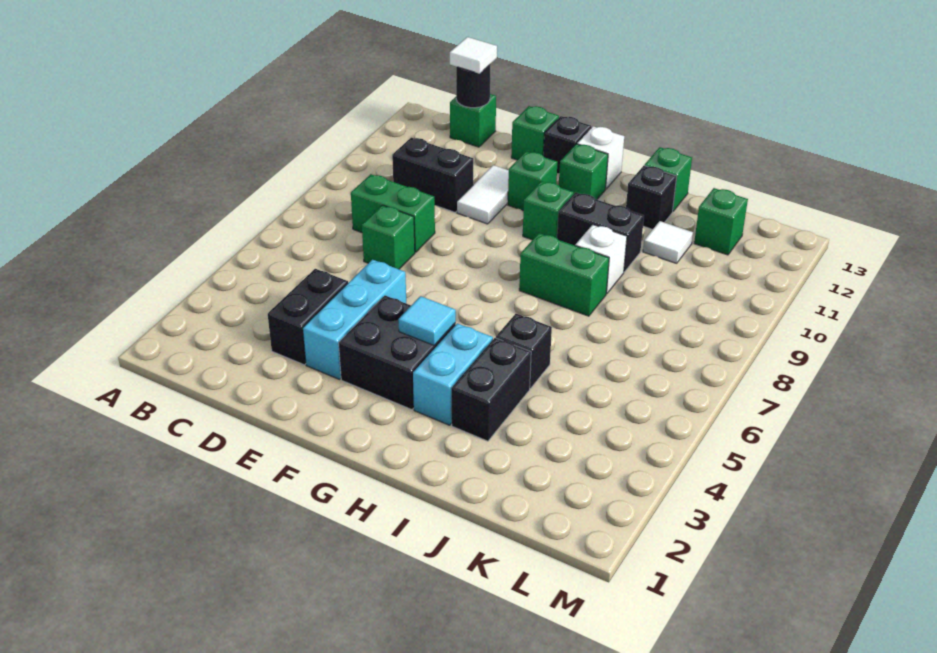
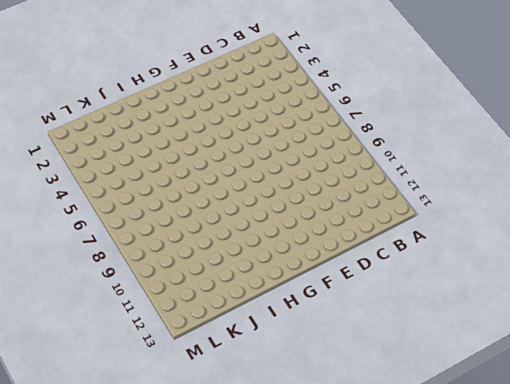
none -> green 1x2 brick [351,174,435,252]
none -> black 1x2 brick [392,138,473,212]
none -> green 1x1 brick [450,94,496,147]

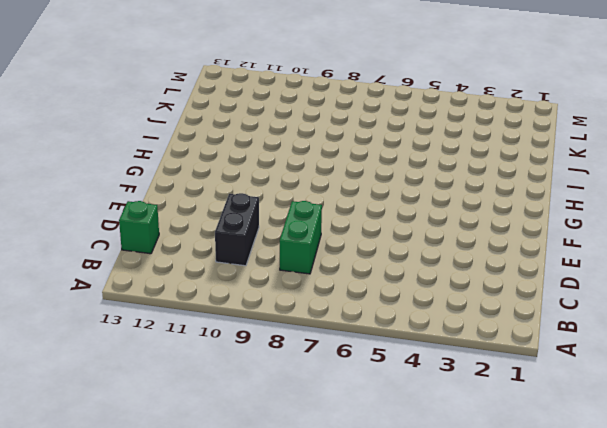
none -> black 1x2 brick [268,269,348,365]
none -> green 1x1 brick [362,205,415,269]
none -> cyan 1x3 brick [303,260,406,379]

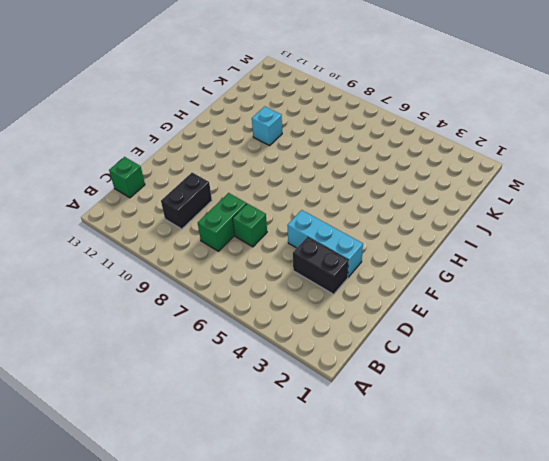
cyan 1x1 brick [252,106,282,146] -> black 1x2 brick [557,193,644,272]
none -> white 1x2 tile [457,165,509,224]
none -> green 1x1 brick [511,106,559,160]
none -> black 2x2 brick [339,296,456,410]

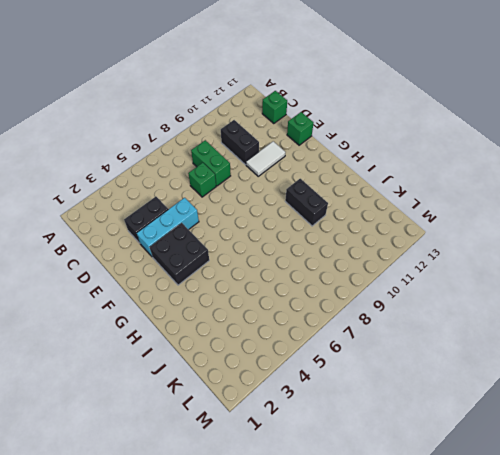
none -> green 1x1 brick [508,151,558,211]
none -> black 1x1 brick [543,116,591,174]
none -> green 1x1 brick [523,181,574,240]

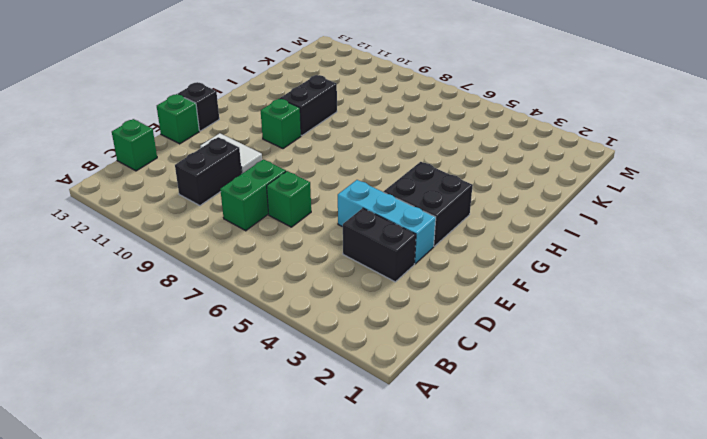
none -> green 1x1 brick [508,151,558,211]
none -> green 1x1 brick [559,144,608,200]
none -> white 1x1 brick [577,126,624,189]

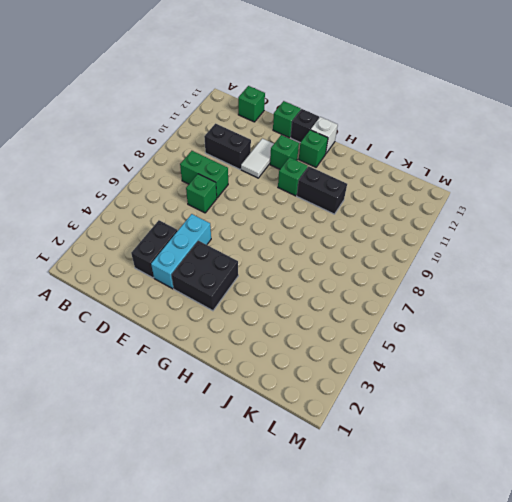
none -> cyan 1x2 brick [413,323,493,425]
none -> green 1x2 brick [519,233,609,316]
none -> black 1x2 brick [451,338,531,441]

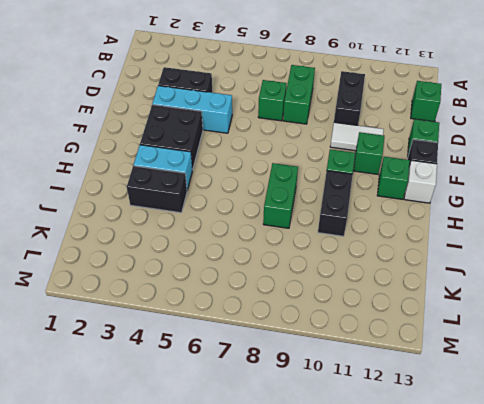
none -> black 1x1 brick [496,314,552,388]
none -> white 1x1 brick [575,225,627,294]
none -> black 1x1 brick [626,166,677,230]

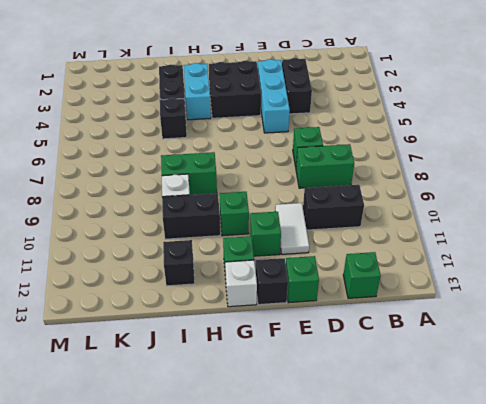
none -> green 1x1 brick [644,147,692,211]
none -> white 1x1 tile [643,221,693,263]
none -> green 1x1 brick [694,188,748,255]

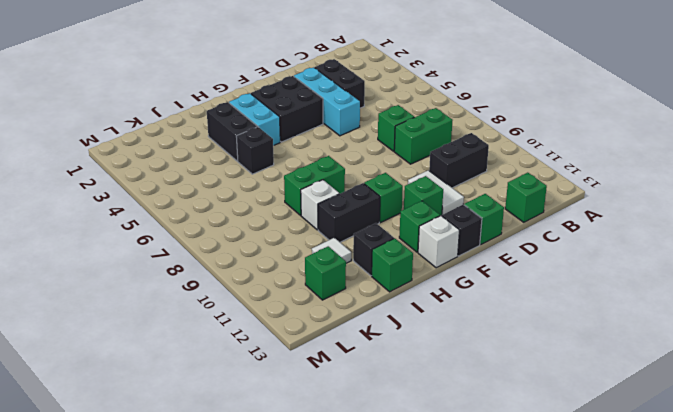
none -> black 1x1 round brick [456,65,490,108]
none -> cyan 1x1 tile [398,296,456,345]
none -> white 1x1 tile [450,37,497,74]

